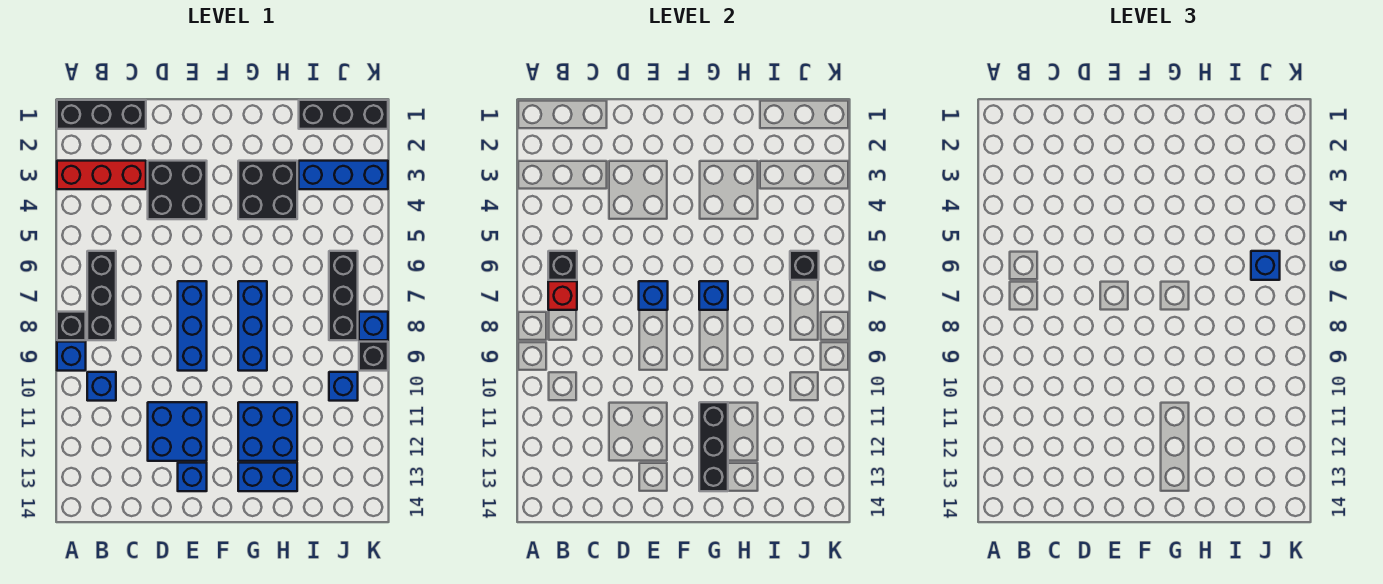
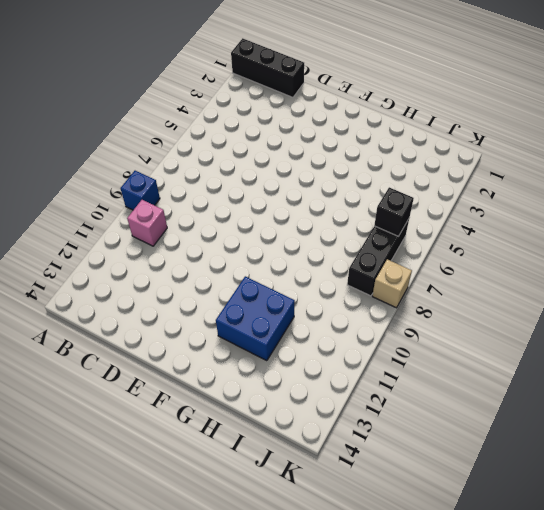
pink 1x1 brick [127,200,167,246] -> blue 1x1 brick [87,372,116,401]
tan 1x1 brick [372,259,412,308] -> blue 1x1 brick [359,312,388,340]
none -> red 1x3 brick [57,161,146,189]
none -> black 1x1 brick [57,312,86,340]
none -> black 1x3 brick [87,251,116,340]

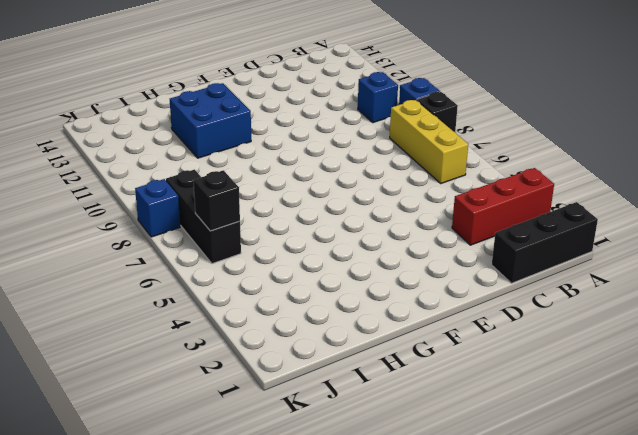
yellow 1x3 brick [390,100,468,183] -> black 1x3 brick [87,251,116,340]
none -> black 2x2 brick [148,161,207,219]
none -> blue 2x2 brick [148,402,207,461]
none -> blue 1x3 brick [178,281,207,371]

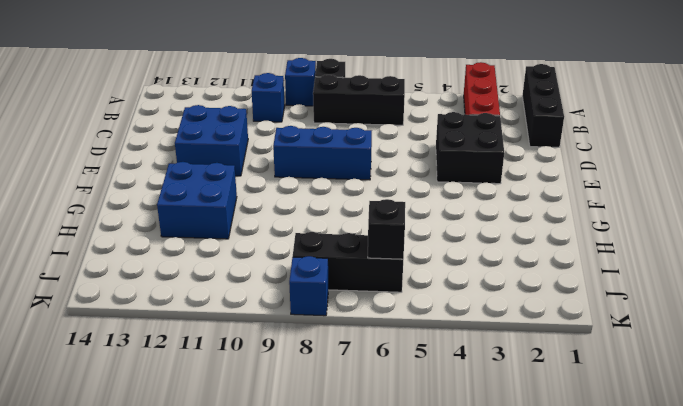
none -> blue 1x1 brick [178,463,207,491]
none -> black 2x2 brick [238,161,297,219]
none -> blue 1x3 brick [238,281,267,371]

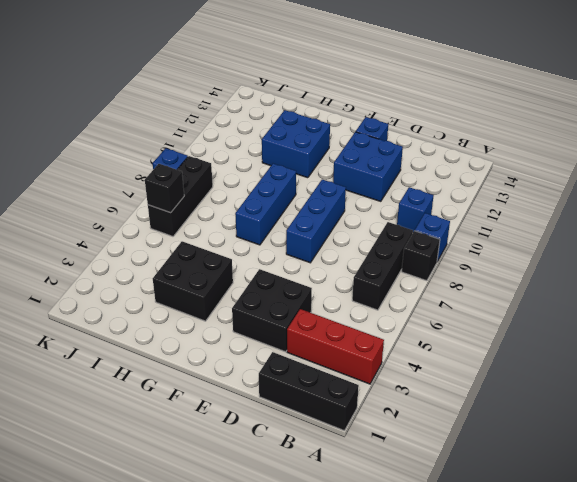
none -> blue 1x2 brick [238,463,297,491]
none -> black 1x3 brick [299,100,388,129]
none -> blue 1x3 brick [299,161,388,189]

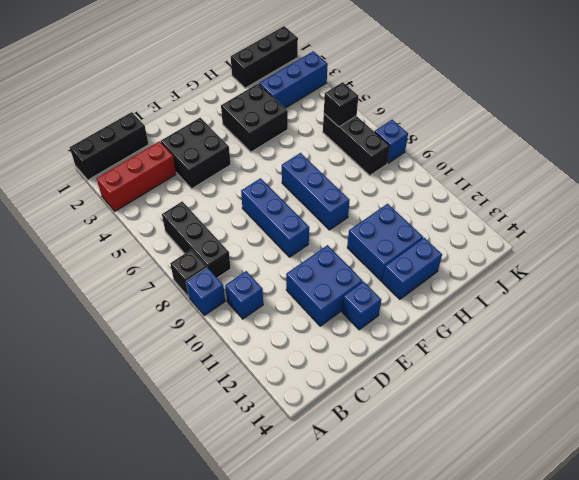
none -> blue 1x1 brick [329,372,358,401]
none -> black 1x1 brick [359,342,388,371]
none -> black 1x1 brick [548,251,577,280]

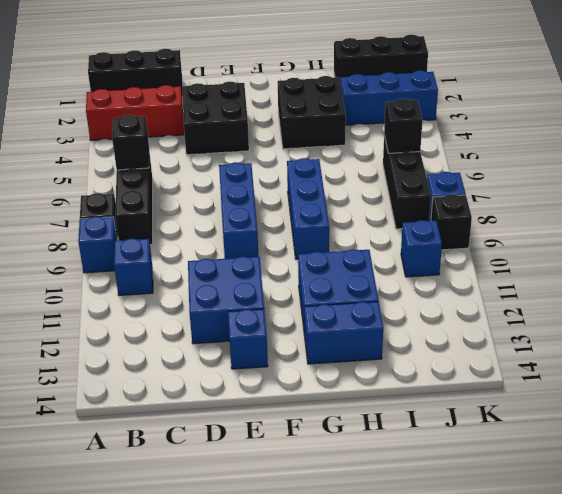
none -> red 1x1 brick [548,281,577,310]
none -> blue 1x1 brick [639,281,668,310]
none -> blue 1x1 brick [699,281,728,310]

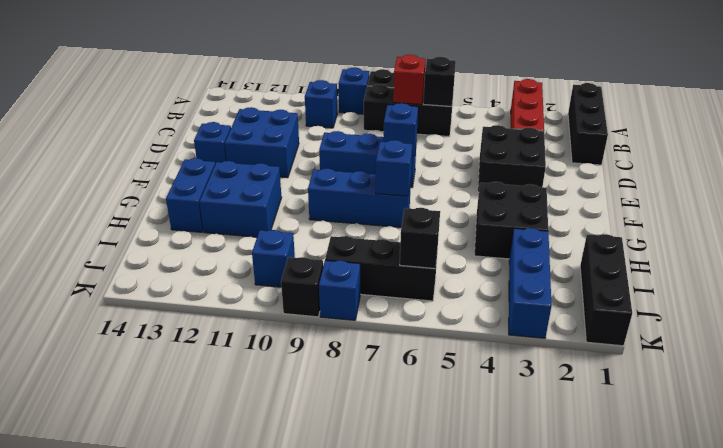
none -> black 1x3 brick [699,402,728,491]
none -> blue 1x1 brick [1251,251,1280,280]

